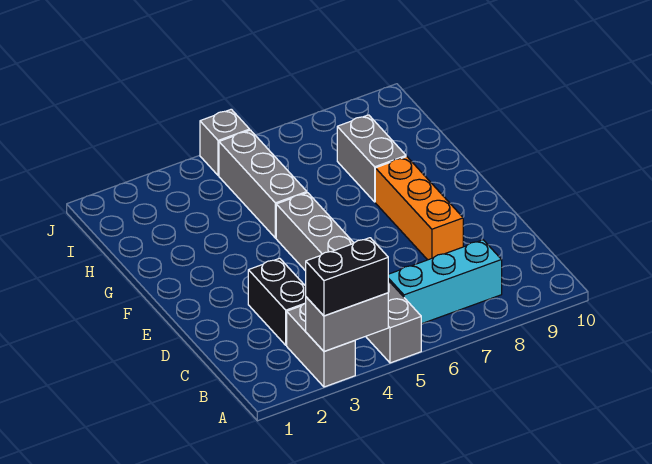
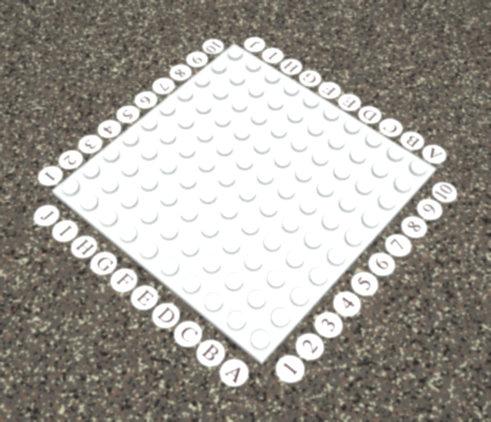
none -> grey 1x2 brick [287,303,355,387]
none -> grey 1x6 brick [276,193,421,363]

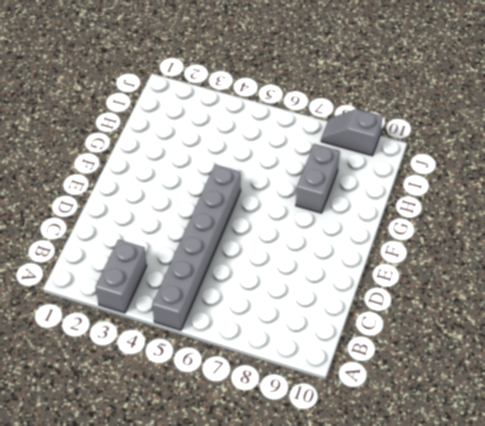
grey 1x2 slope [321,109,383,156] -> none
none -> cyan 1x3 brick [388,240,502,324]
none -> black 1x2 brick [248,258,306,345]

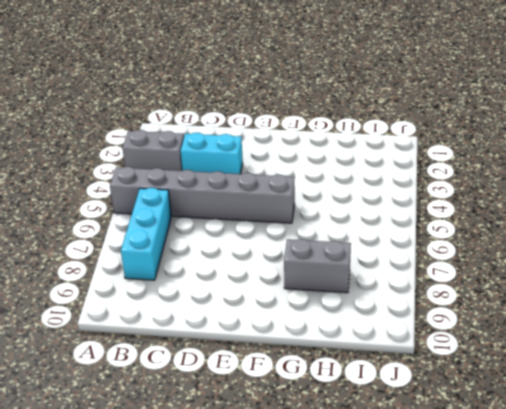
cyan 1x2 brick [181,133,243,174] -> black 1x2 brick [248,258,306,345]
none -> orange 1x3 brick [375,157,463,260]
none -> grey 1x3 brick [219,130,307,238]

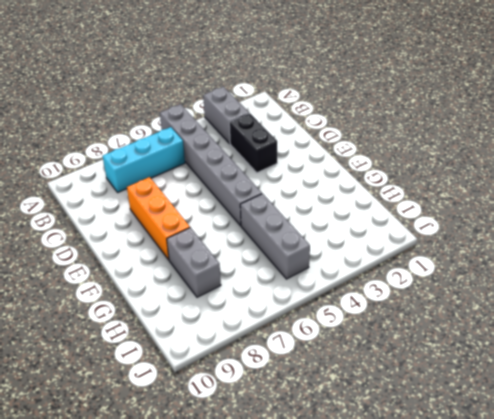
none -> grey 1x1 brick [200,109,250,176]
none -> grey 1x2 brick [306,293,388,351]

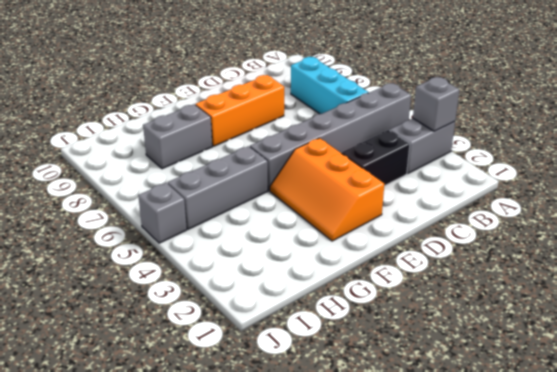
grey 1x1 brick [413,77,460,131] -> grey 1x2 brick [306,293,388,351]
orange 2x3 slope [270,138,384,241] -> none
none -> black 1x2 brick [306,238,388,316]

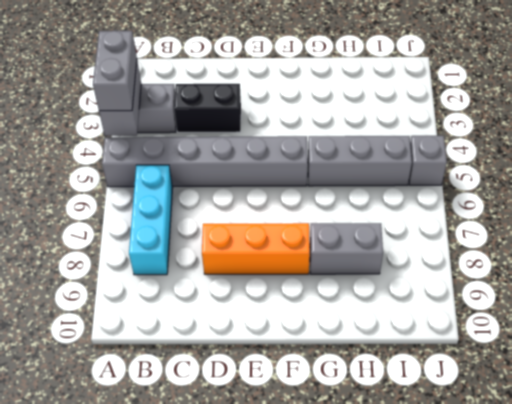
grey 1x2 brick [93,30,137,111] -> black 1x2 brick [306,238,388,316]

